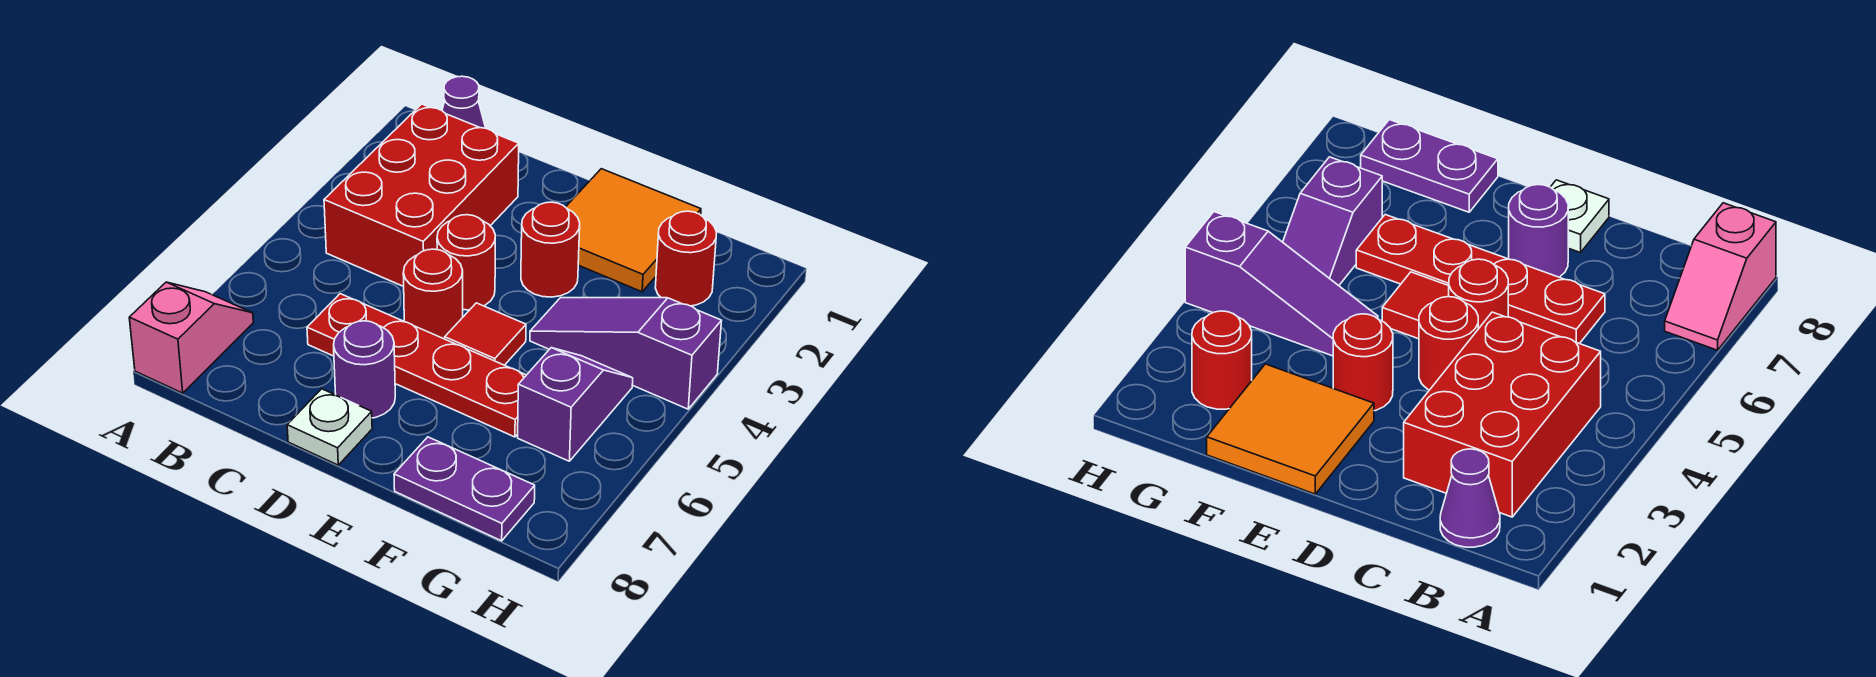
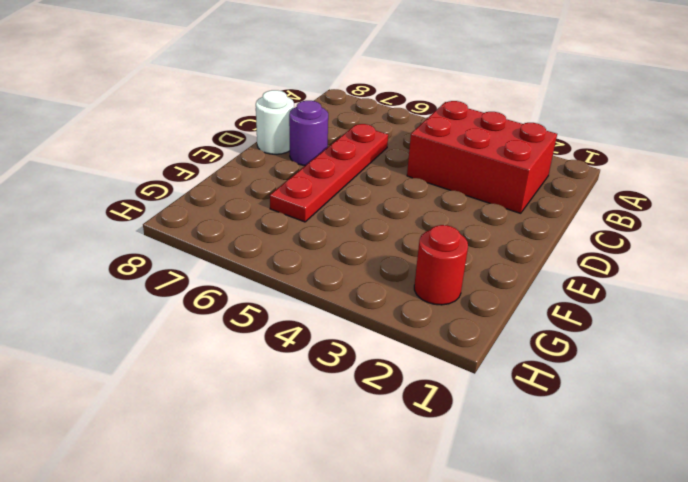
white 1x1 round brick [256,90,294,154] -> white 1x1 plate [287,389,372,465]
none -> pink 1x2 slope [129,282,253,393]
none -> purple 1x1 cone [442,76,486,128]
none -> red 1x1 round brick [437,215,495,310]

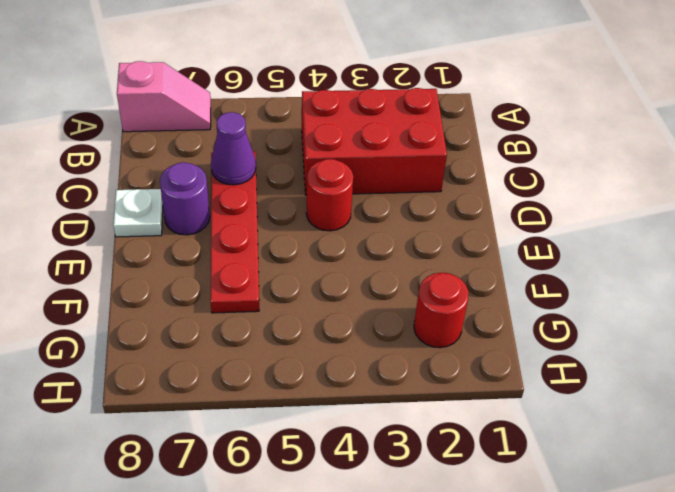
purple 1x1 cone [211,112,256,185] -> purple 1x1 cone moved to [442,76,486,128]
none -> red 1x1 round brick [403,249,463,339]
none -> orange 2x2 tile [566,169,701,292]
none -> red 1x1 round brick [521,202,580,297]

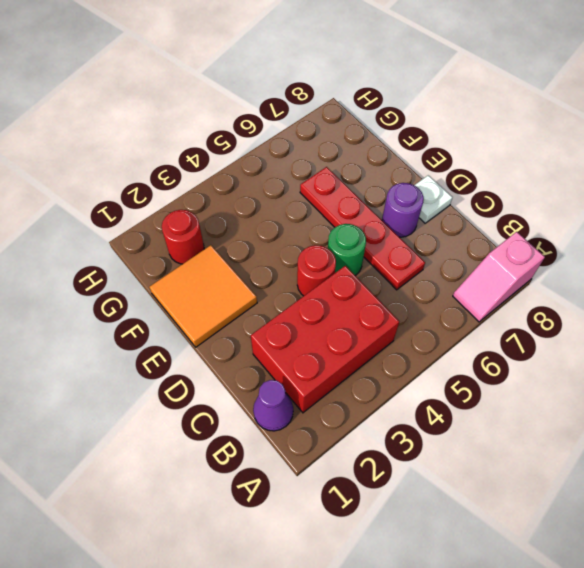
green 1x1 round brick [328,224,366,275] -> red 1x1 round brick [403,249,463,339]
none -> red 1x1 round brick [521,202,580,297]
none -> red 1x1 tile [445,303,526,365]
none -> purple 1x3 slope [530,298,721,409]

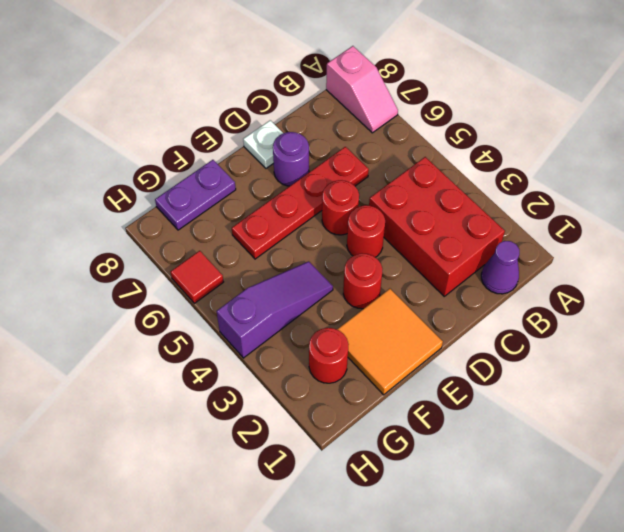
red 1x1 tile [170,251,223,303] -> red 1x1 tile moved to [445,303,526,365]
none -> purple 1x2 slope [518,348,633,461]

